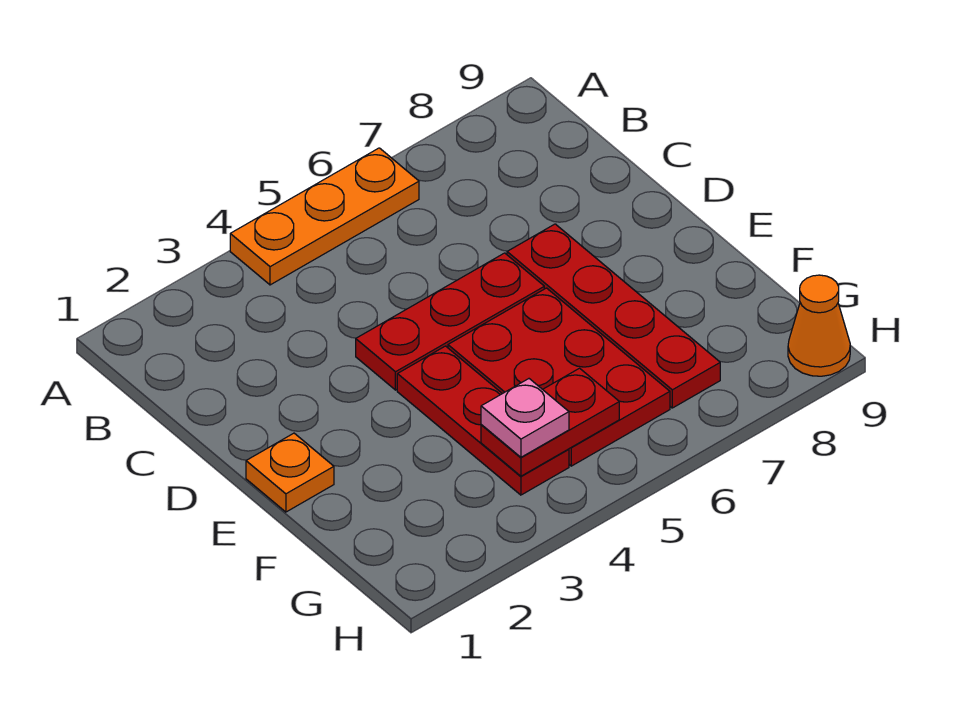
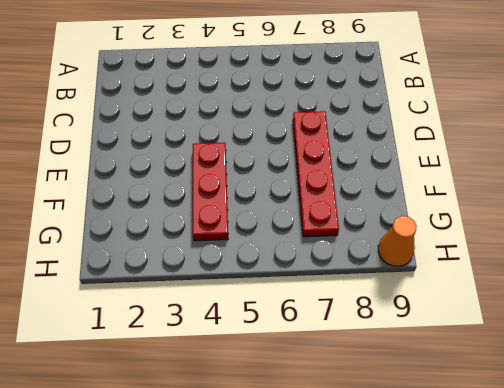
none -> orange 1x3 plate [230,148,419,285]
none -> red 1x3 plate [356,253,544,390]

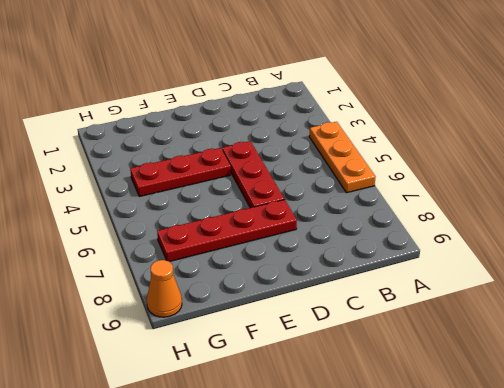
none -> orange 1x1 plate [246,433,334,512]
none -> red 2x3 plate [448,288,670,466]

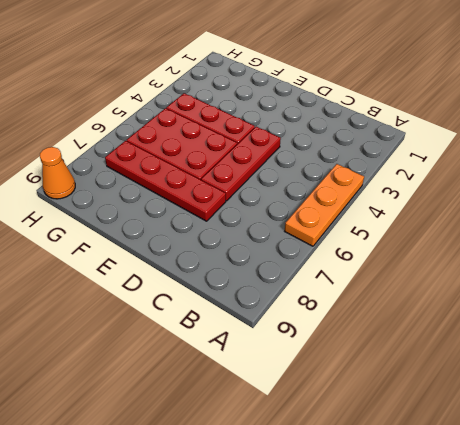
none -> orange 1x1 plate [246,433,334,512]
none -> red 1x2 plate [481,368,619,476]

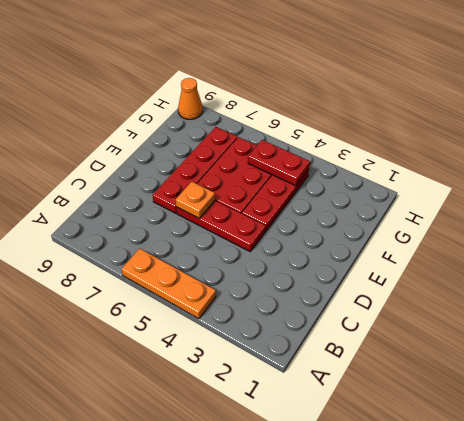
orange 1x1 plate [176,182,215,219] -> orange 1x1 plate moved to [246,433,334,512]
none -> pink 1x1 plate [481,379,569,457]

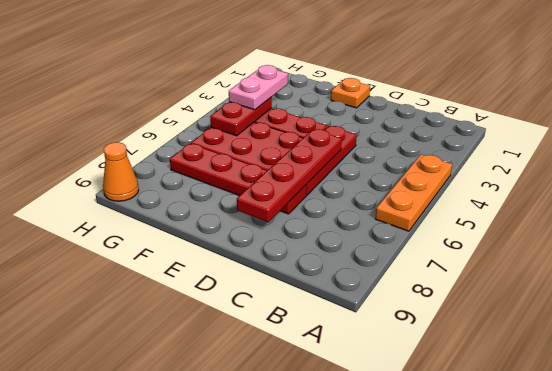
red 1x4 plate [237,129,342,222] -> none
pink 1x2 plate [229,65,288,110] -> pink 1x1 plate [481,379,569,457]

